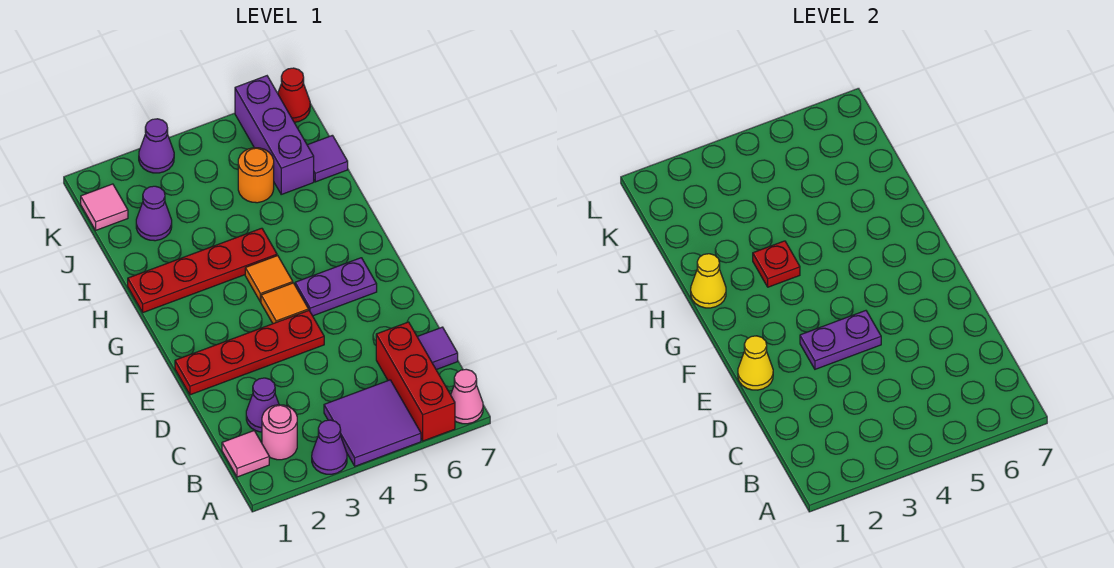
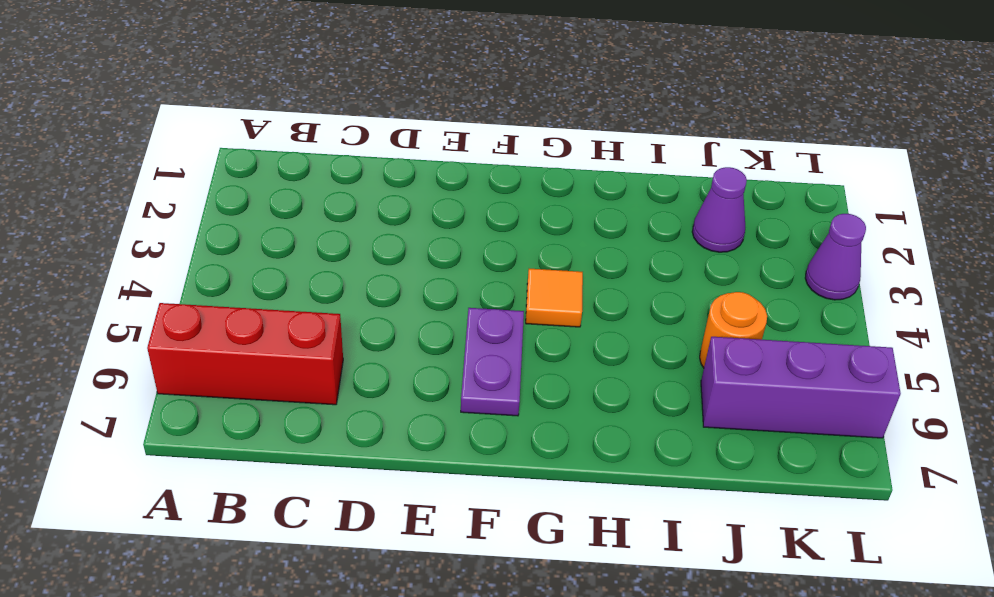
none -> purple 1x1 cone [312,420,347,474]
none -> purple 2x2 tile [324,380,421,466]
none -> pink 1x1 cone [451,369,483,424]

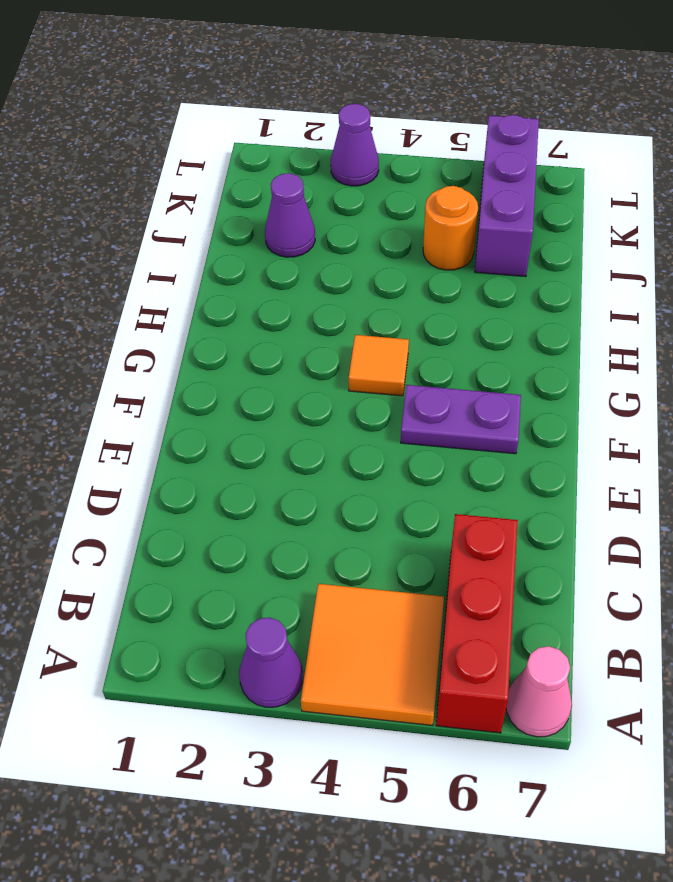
orange 2x2 tile [301,584,444,725] -> purple 2x2 tile [324,380,421,466]
none -> pink 1x1 tile [222,431,269,477]
none -> pink 1x1 round brick [262,405,297,460]
none -> purple 1x1 cone [246,378,279,432]

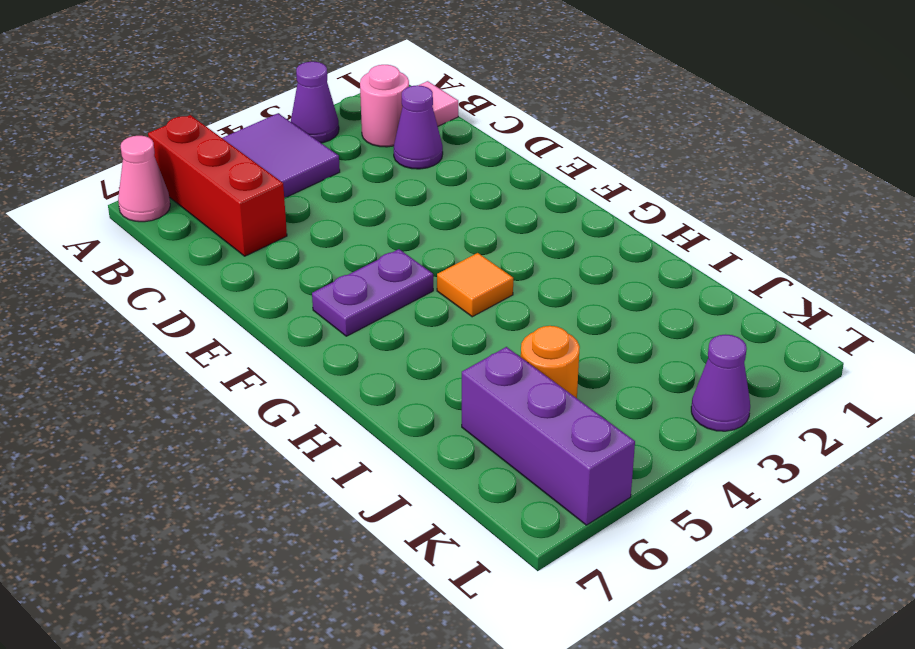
none -> purple 1x1 tile [417,327,458,370]
none -> red 1x4 plate [175,311,324,395]
none -> orange 1x1 tile [261,283,309,324]

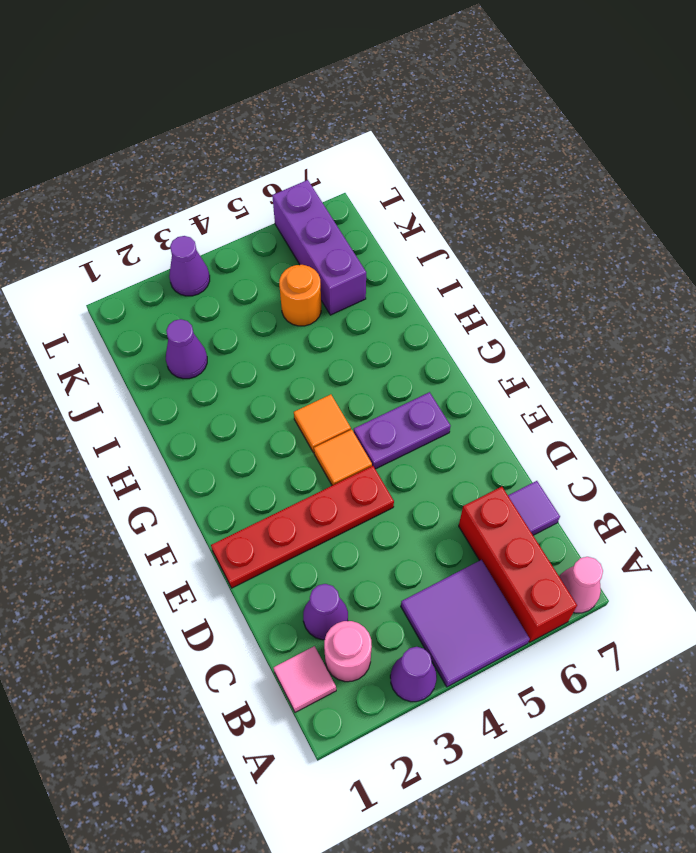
none -> red 1x4 plate [128,228,277,313]
none -> purple 1x1 tile [307,135,348,182]
none -> pink 1x1 tile [81,184,128,230]

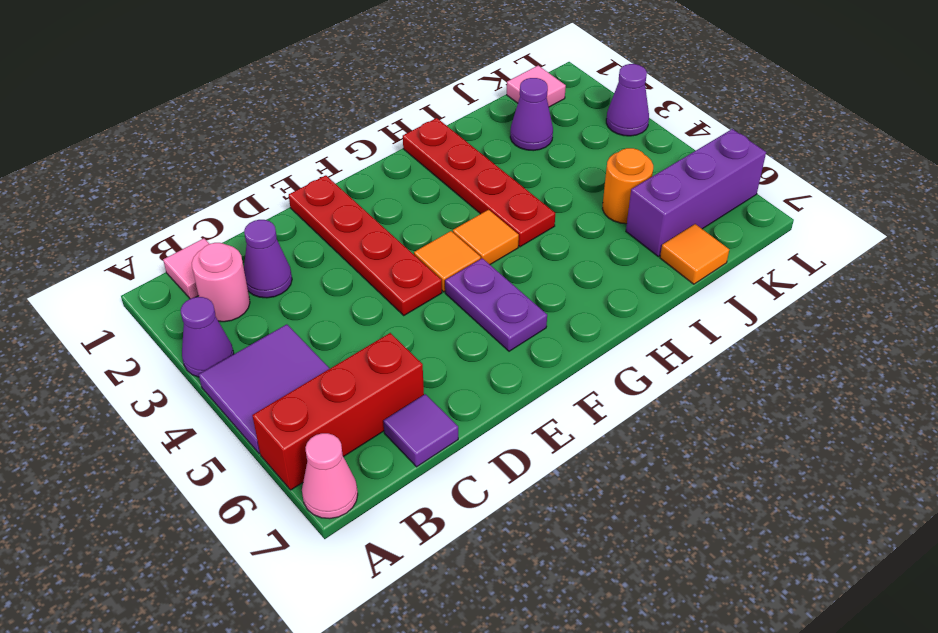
orange 1x1 tile [660,224,729,284] -> purple 1x1 tile [307,135,348,182]
none -> red 1x1 cone [278,68,310,122]
none -> yellow 1x1 cone [738,336,773,390]
none -> purple 1x2 plate [800,311,881,369]

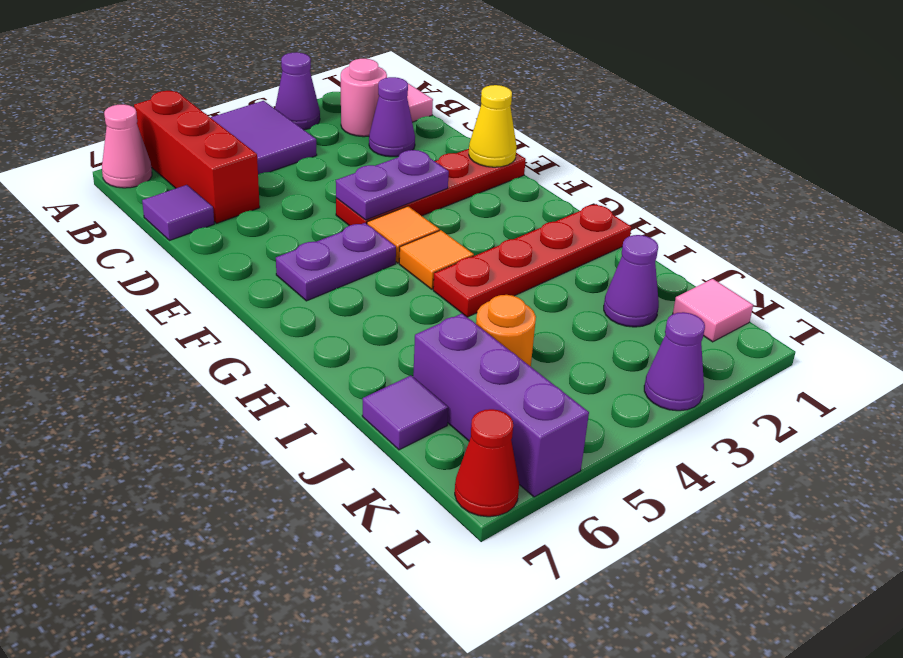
none -> yellow 1x1 cone [691,254,726,308]
none -> red 1x1 plate [753,241,800,287]

